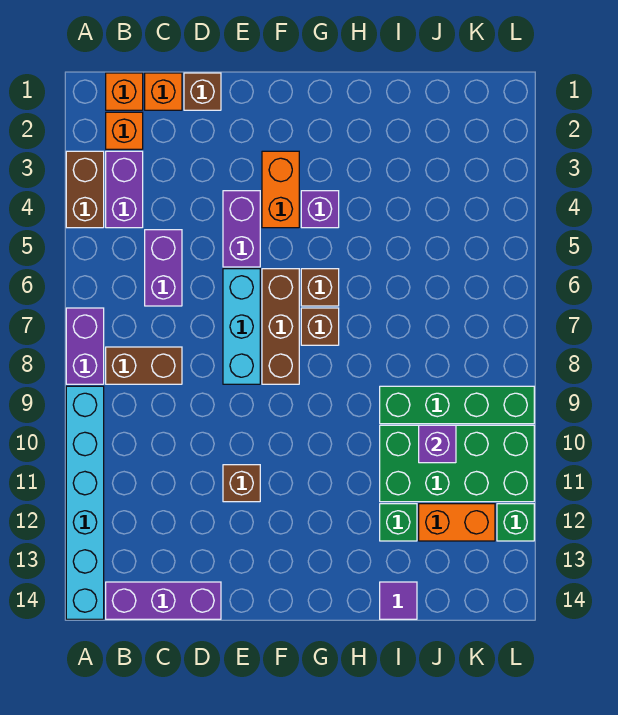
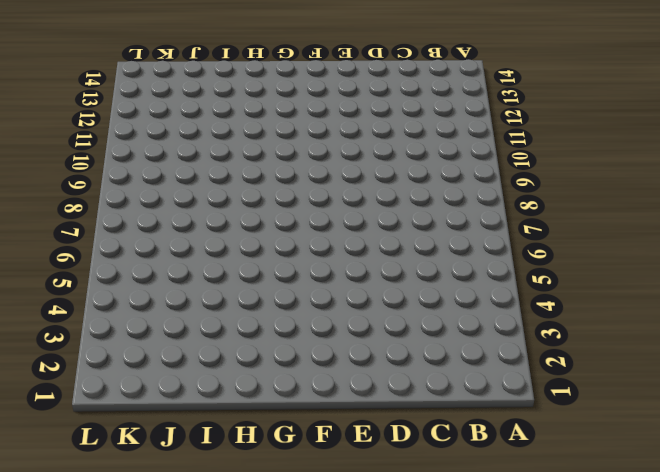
none -> brown 1x2 brick [66,151,104,228]
none -> purple 1x2 brick [66,308,104,384]
none -> cyan 1x6 brick [66,386,104,619]

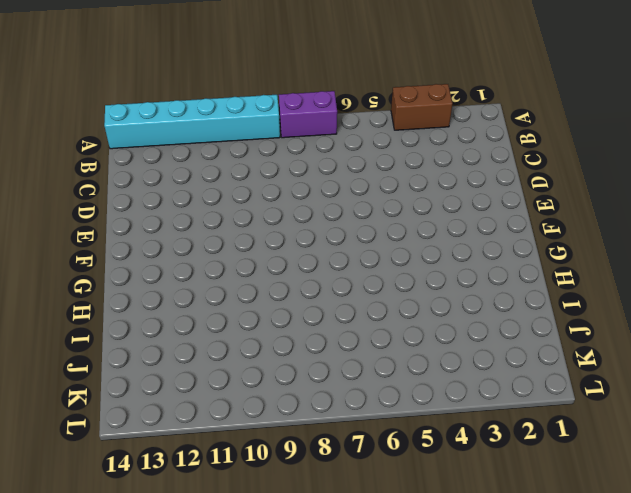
none -> orange 1x1 brick [106,73,143,110]
none -> orange 1x1 brick [106,112,143,149]
none -> purple 1x2 brick [106,151,143,228]

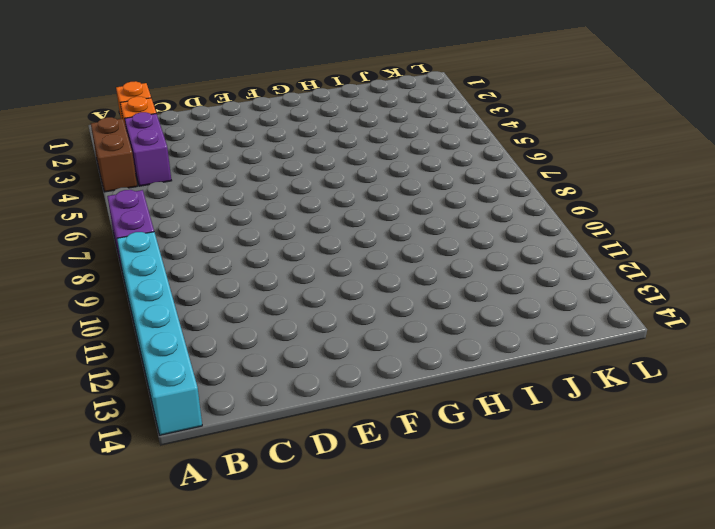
none -> brown 1x2 brick [106,347,182,384]
none -> purple 1x3 brick [106,582,221,619]
none -> orange 1x1 brick [145,73,182,110]

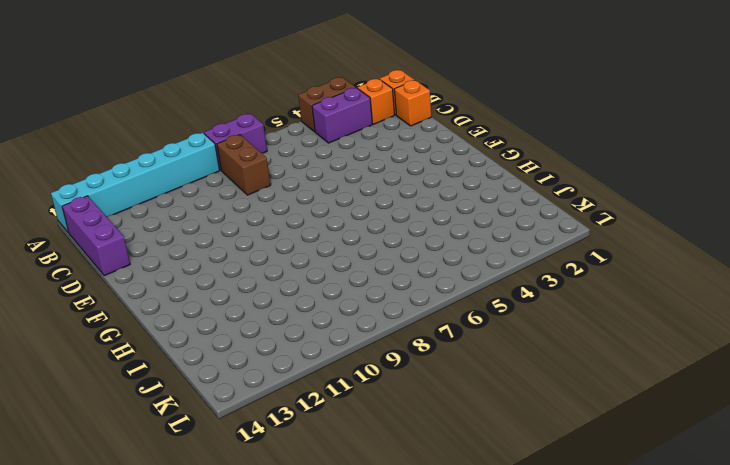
none -> purple 1x2 brick [145,230,182,306]
none -> brown 1x1 brick [184,73,221,110]
none -> purple 1x2 brick [223,191,260,267]

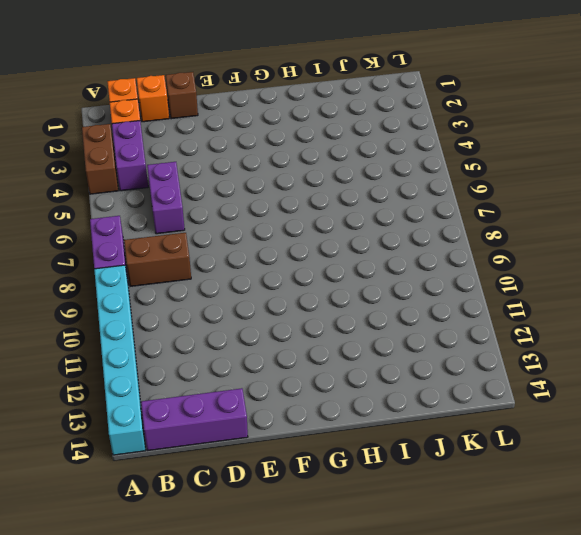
none -> purple 1x2 brick [223,191,260,267]
none -> cyan 1x3 brick [223,269,260,384]
none -> brown 1x1 brick [223,465,260,502]

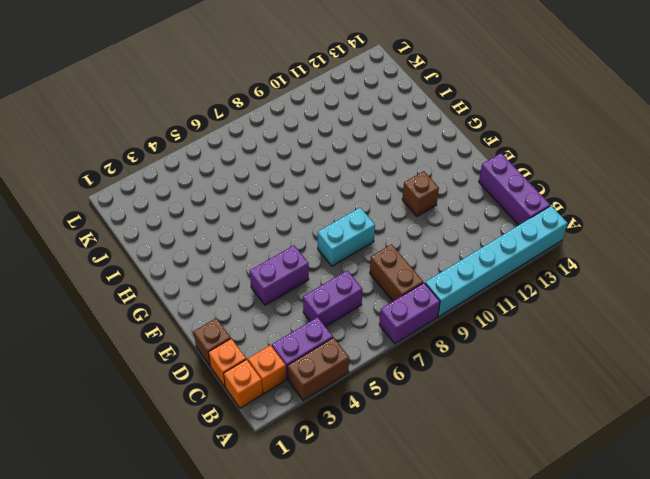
cyan 1x2 brick [318,208,375,266] -> cyan 1x3 brick [223,269,260,384]
none -> orange 1x2 brick [262,151,299,228]
none -> brown 1x3 brick [262,269,299,384]
none -> purple 1x1 brick [301,191,339,228]

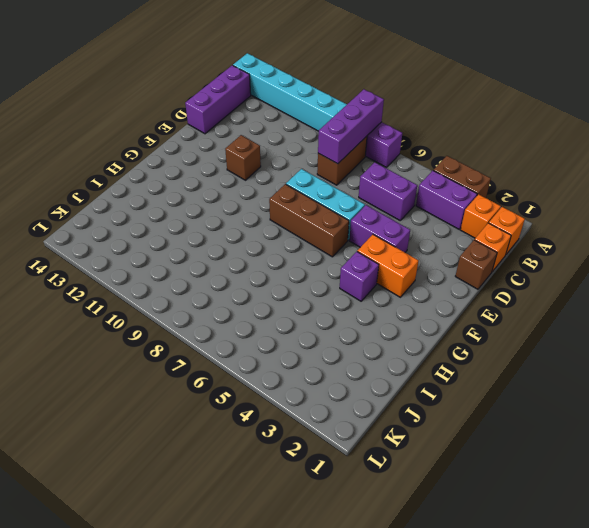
purple 1x3 brick [318,89,384,164] -> none
none -> brown 1x1 brick [301,269,339,306]
none -> brown 1x1 brick [301,308,339,345]
none -> green 1x4 brick [380,386,534,424]

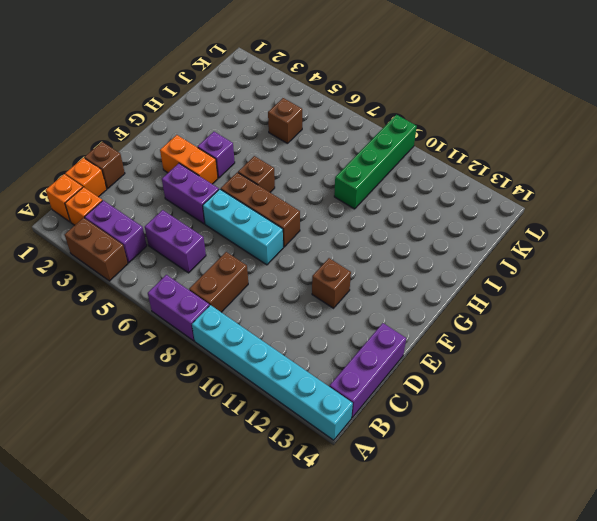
brown 1x1 brick [268,98,302,143] -> brown 1x1 brick moved to [301,308,339,345]
none -> green 2x4 brick [380,425,534,502]
none -> green 1x1 brick [380,504,417,541]
none -> purple 1x1 tile [380,582,417,619]

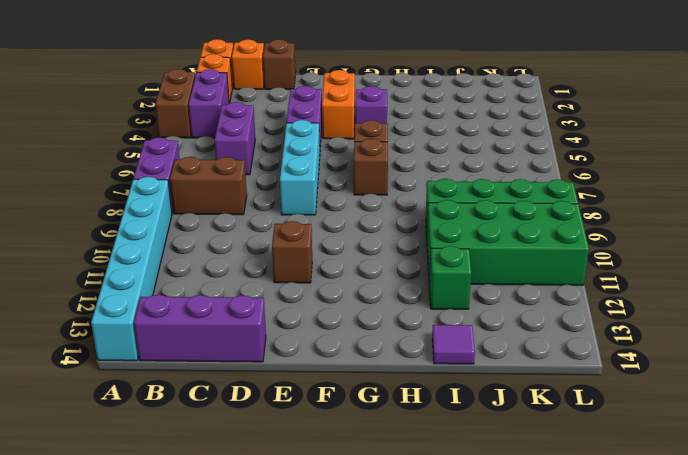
none -> brown 1x3 brick [262,269,299,384]
none -> orange 1x2 brick [419,504,495,541]
none -> green 1x1 brick [497,504,534,541]

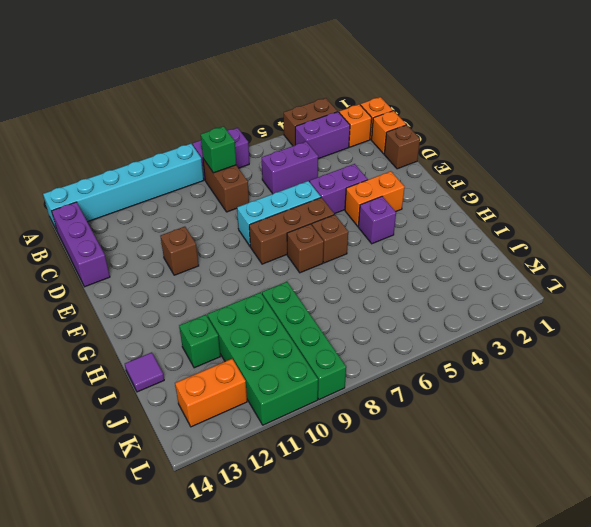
green 1x1 brick [201,126,236,173] -> green 1x1 brick moved to [497,504,534,541]
orange 1x2 brick [175,359,247,427] -> orange 1x2 brick turned to [419,504,495,541]
none -> purple 1x1 brick [419,425,456,463]

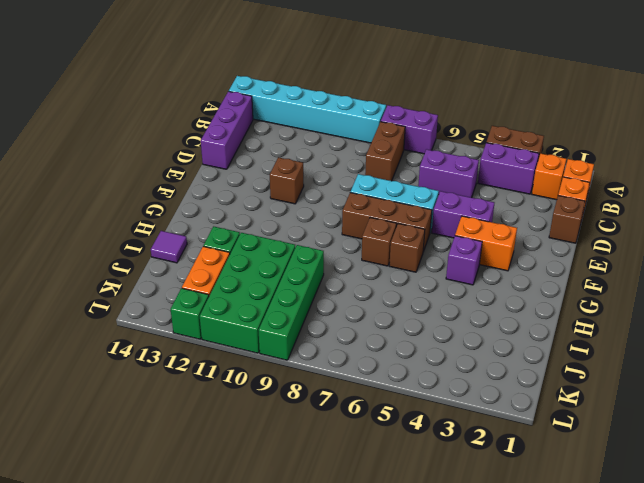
none -> purple 1x1 brick [419,425,456,463]

